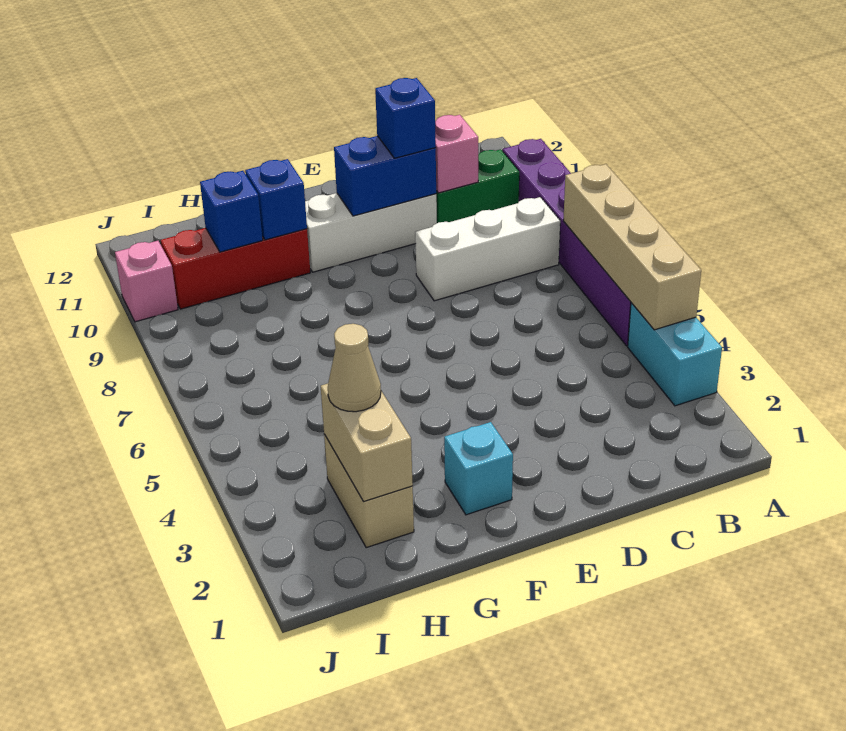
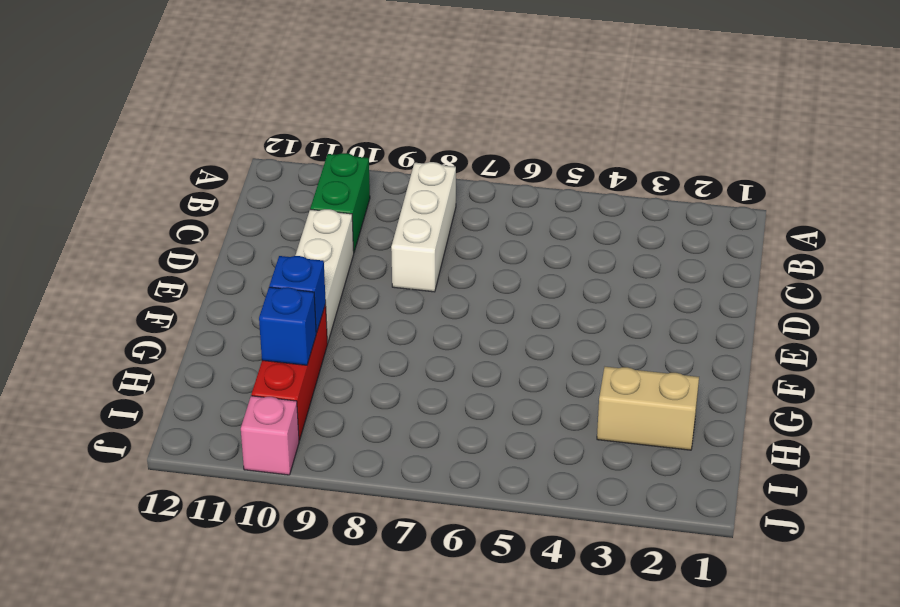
none -> cyan 1x2 brick [628,303,722,406]
none -> purple 1x6 brick [503,139,631,346]
none -> cyan 1x1 brick [444,422,513,515]

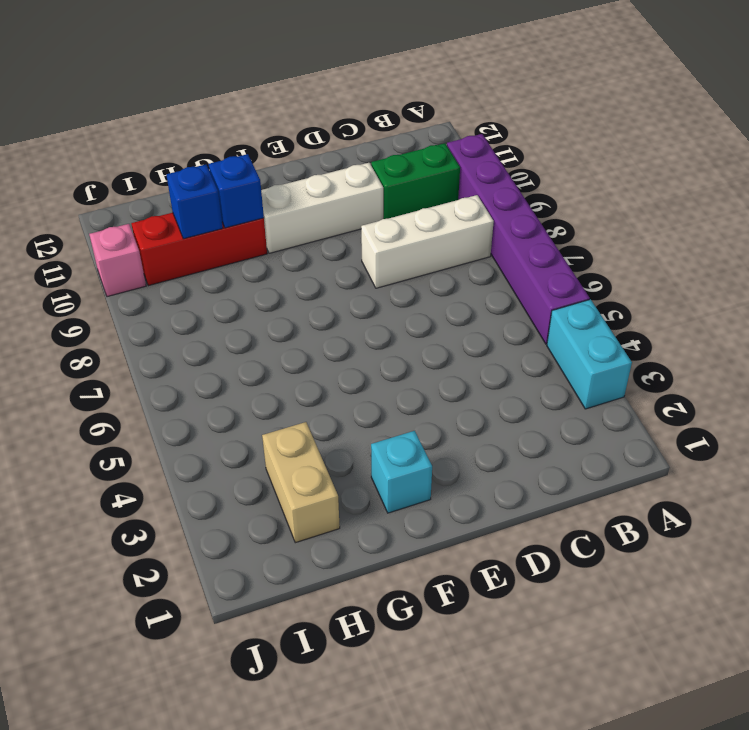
none -> tan 1x4 brick [563,164,701,330]
none -> pink 1x1 brick [435,115,478,193]
none -> blue 1x2 brick [334,136,436,216]

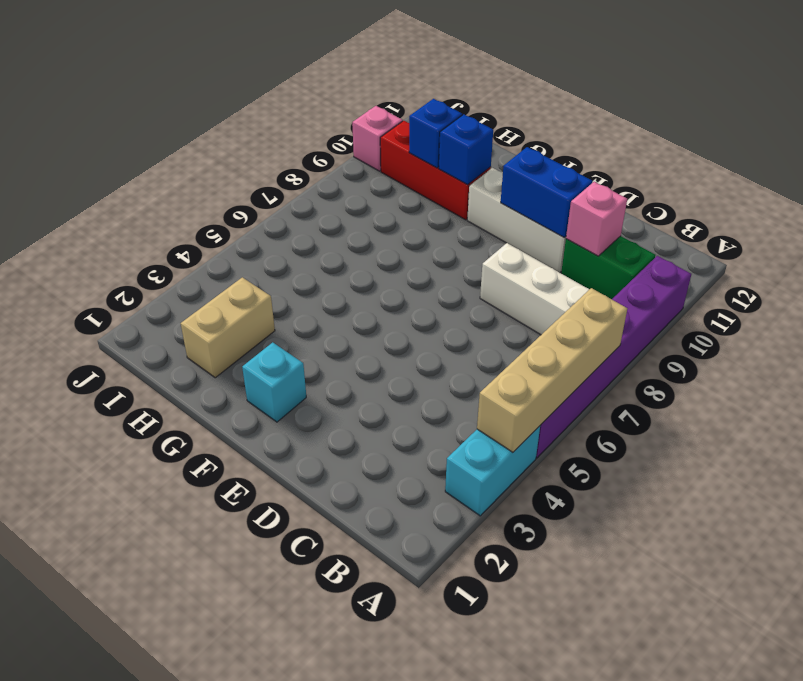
none -> tan 1x2 brick [321,384,413,501]
none -> blue 1x1 brick [375,78,436,158]
none -> tan 1x1 cone [328,324,381,412]

